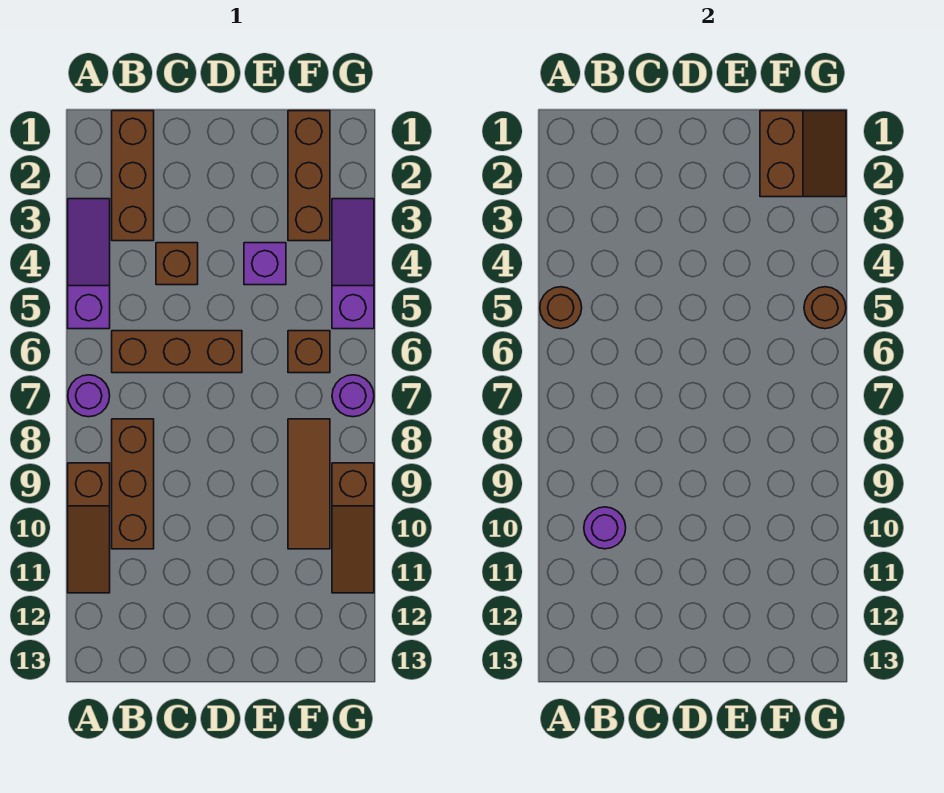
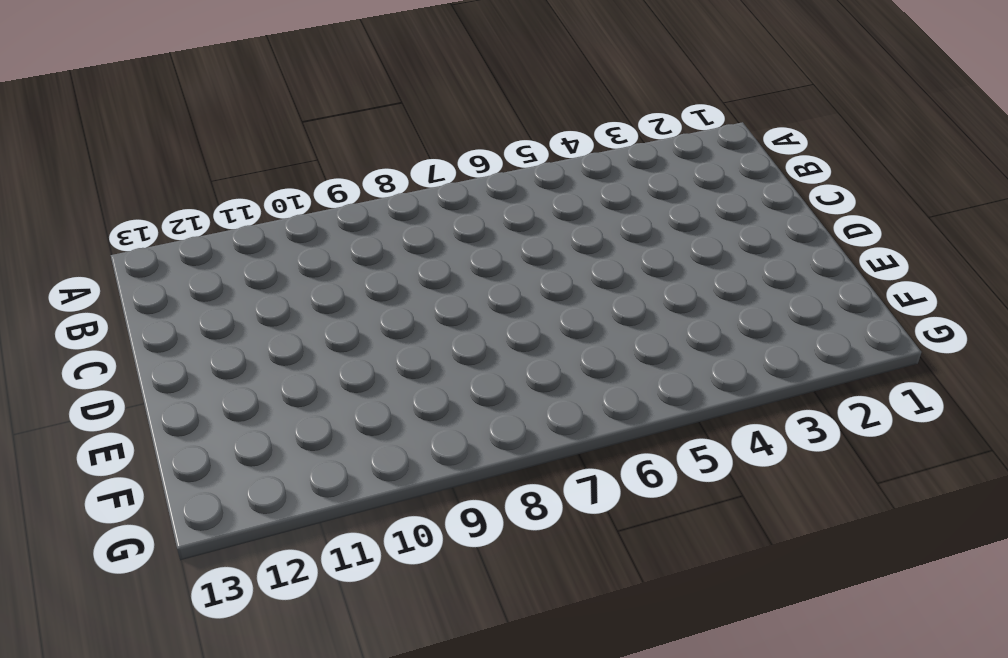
none -> purple 1x3 slope [68,199,110,329]
none -> purple 1x1 round brick [68,375,110,417]
none -> brown 1x3 slope [68,463,110,593]

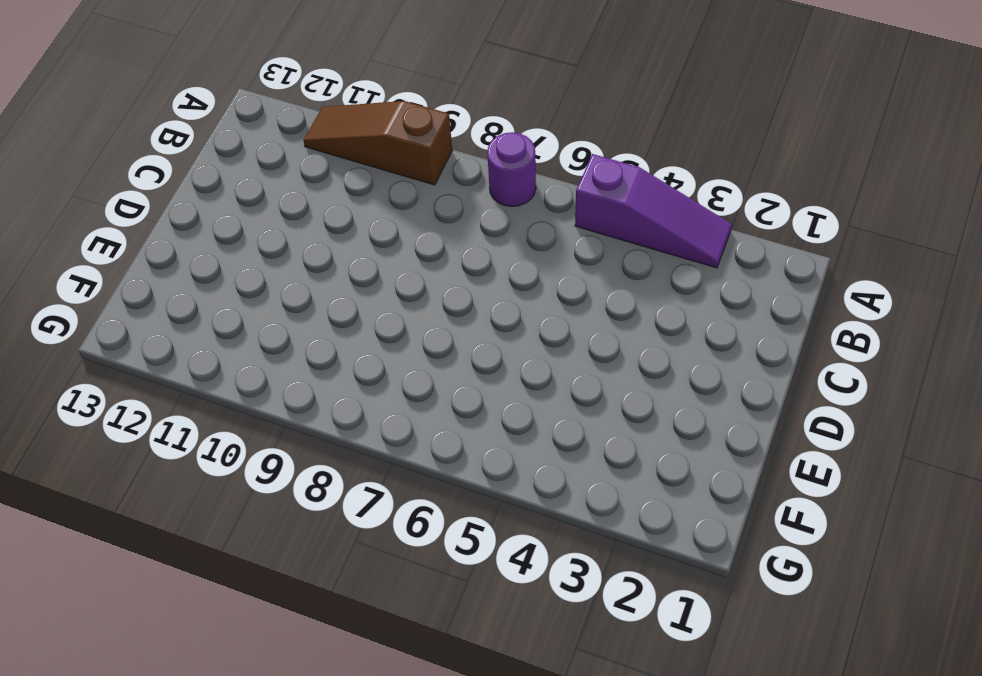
none -> brown 1x3 brick [112,111,154,241]
none -> brown 1x3 brick [112,331,242,373]
none -> brown 1x3 brick [112,419,154,549]

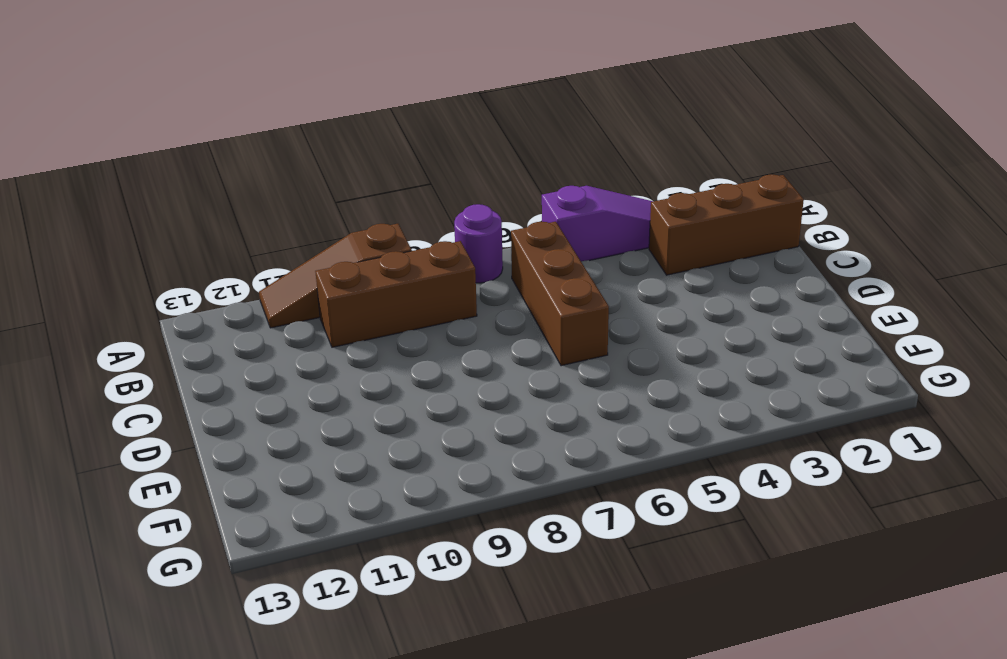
none -> brown 1x1 brick [156,243,198,285]
none -> purple 1x1 brick [244,243,286,285]
none -> brown 1x3 brick [288,111,330,241]

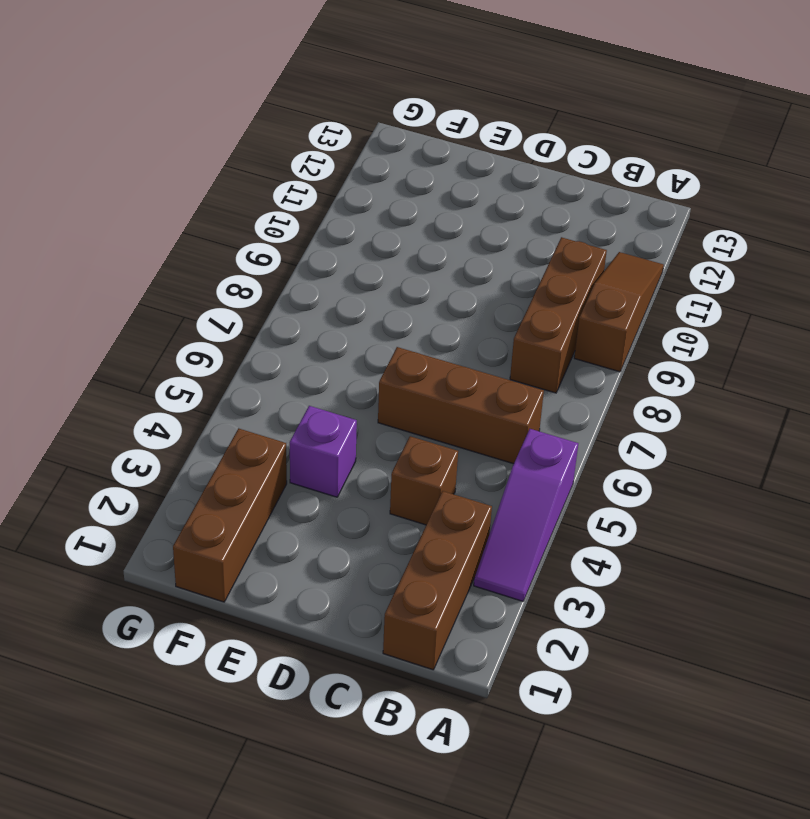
none -> purple 1x1 round brick [68,375,110,417]
none -> brown 1x1 brick [288,331,330,373]
none -> brown 1x3 tile [288,419,330,549]

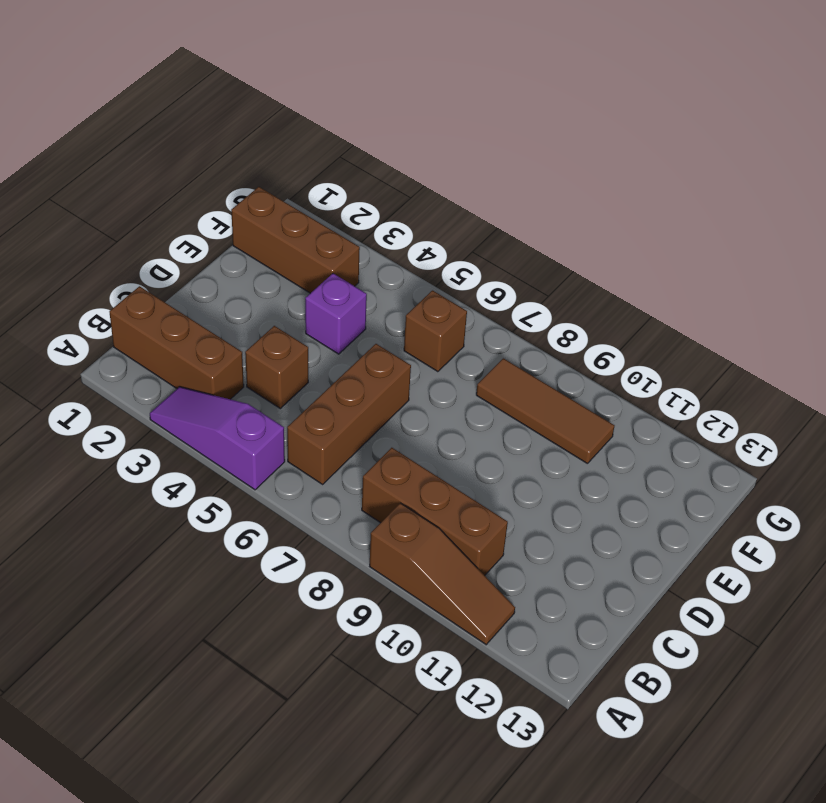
none -> purple 1x1 round brick [68,375,110,417]
none -> purple 1x3 slope [332,199,374,329]
none -> purple 1x1 round brick [332,375,374,417]

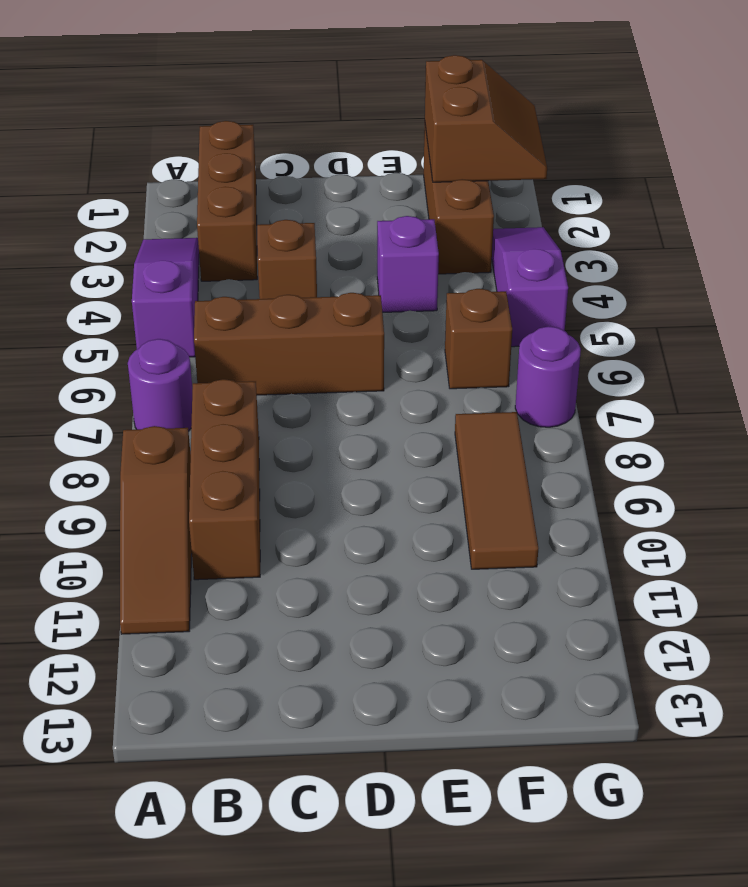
none -> brown 1x3 slope [332,463,374,593]
none -> brown 1x1 round brick [540,287,582,329]
none -> purple 1x1 round brick [584,507,626,549]

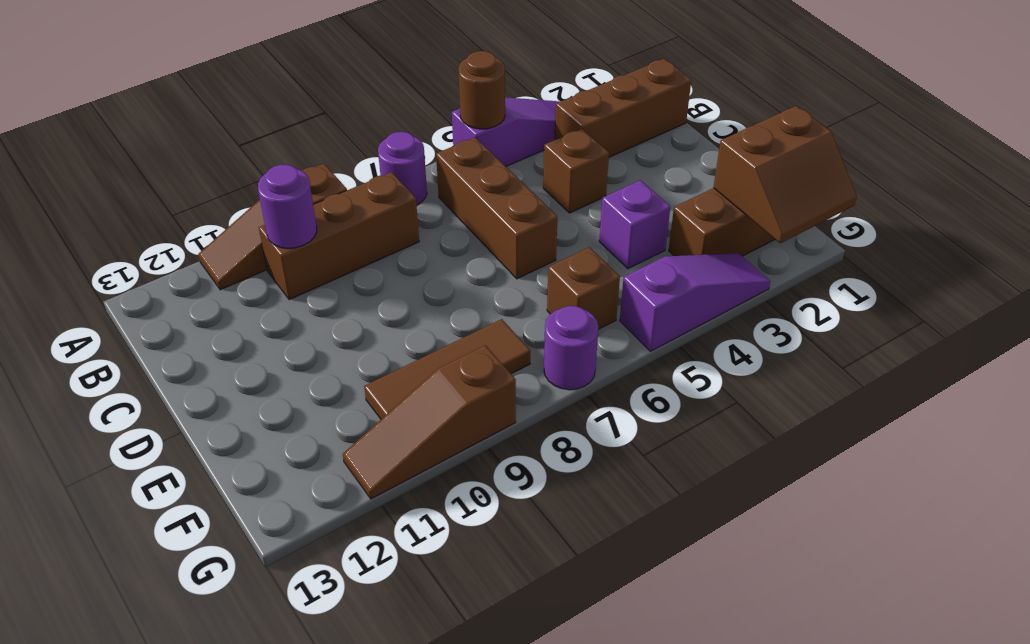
none -> brown 1x1 round brick [804,287,846,329]

